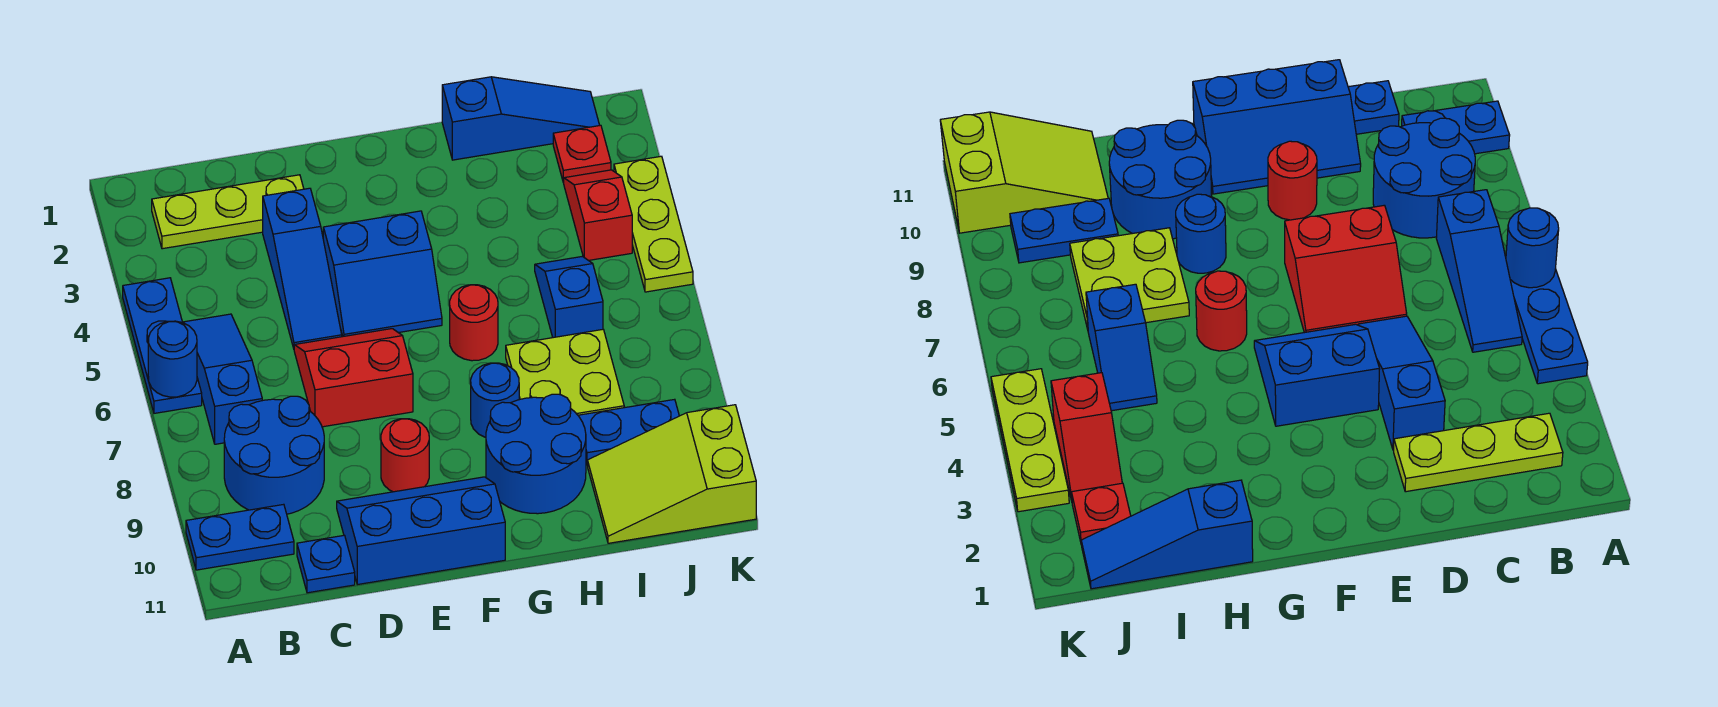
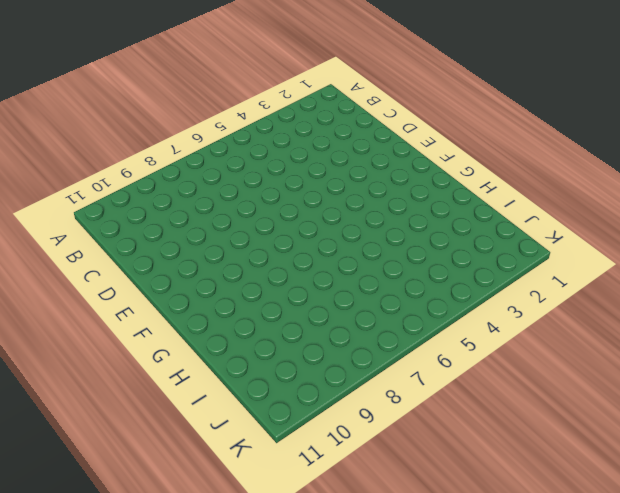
none -> blue 1x3 plate [123,278,202,413]
none -> blue 1x2 plate [186,504,294,570]
none -> lime 1x3 plate [152,175,304,249]

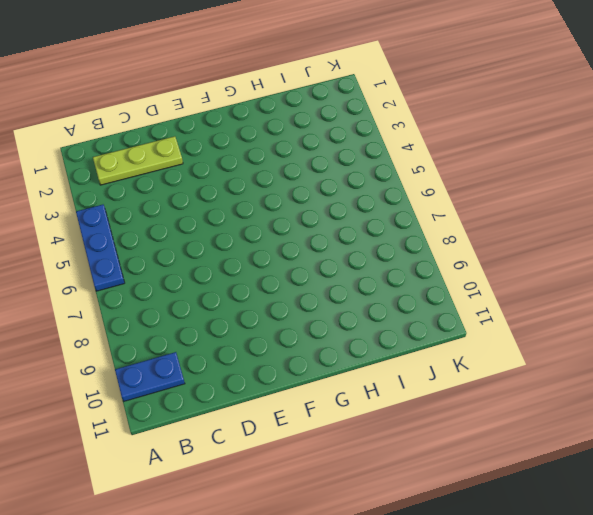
none -> blue 1x3 slope [183,314,262,444]
none -> blue 2x2 round brick [224,396,324,514]
none -> blue 1x1 plate [297,535,355,593]

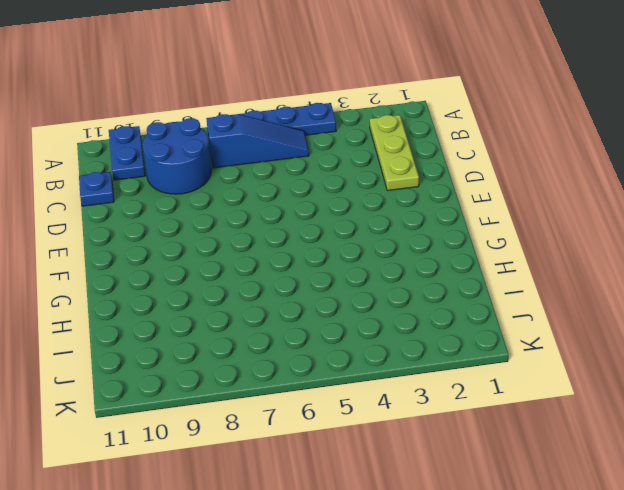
none -> blue 1x3 slope [263,188,342,348]
none -> red 2x2 slope [294,329,413,427]
none -> blue 2x3 slope [337,477,505,585]

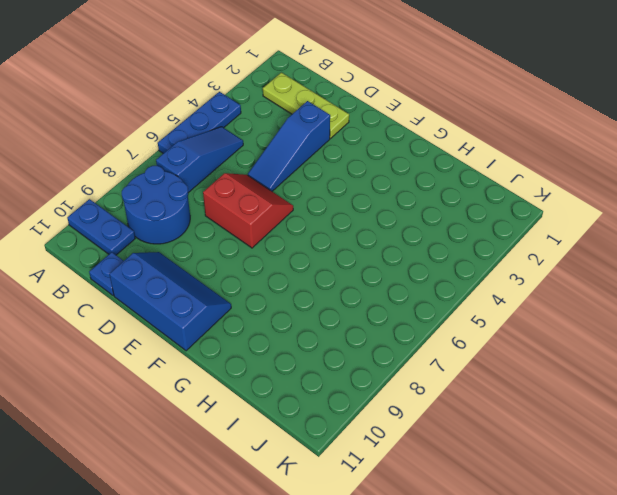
none -> blue 2x2 slope [323,211,442,336]
none -> red 1x1 round brick [381,419,429,492]
none -> red 1x1 round brick [450,285,498,361]

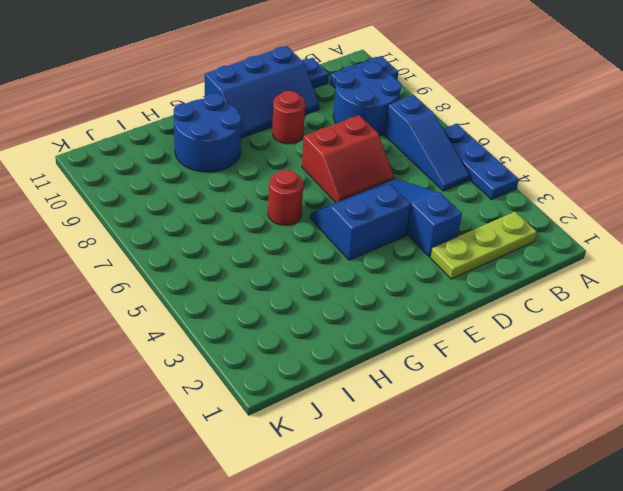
none -> blue 1x1 round brick [471,363,519,437]
none -> blue 1x3 slope [442,77,600,160]
none -> lime 2x2 plate [506,330,624,415]

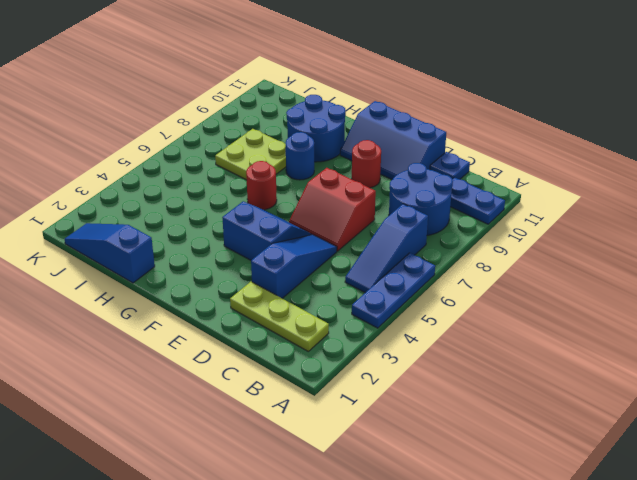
none -> blue 1x2 slope [535,256,603,338]
none -> blue 1x2 plate [578,399,679,465]
none -> lime 2x3 slope [588,405,756,543]

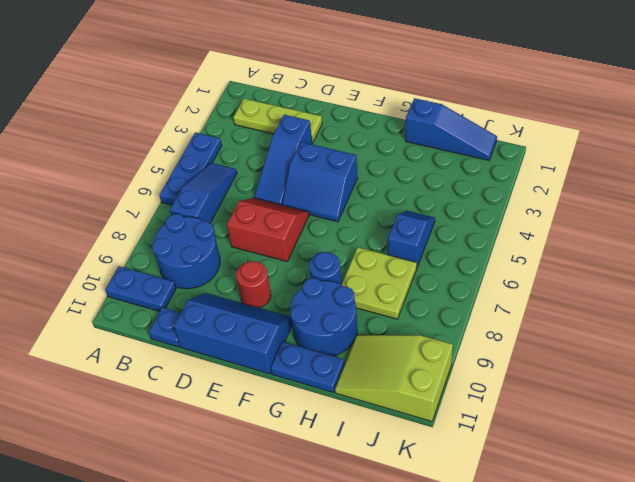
blue 1x2 plate [271,342,344,392] -> blue 1x2 plate moved to [578,399,679,465]
none -> red 1x1 round brick [450,285,498,361]
none -> red 1x1 plate [553,125,611,183]
none -> red 1x2 slope [564,170,632,261]

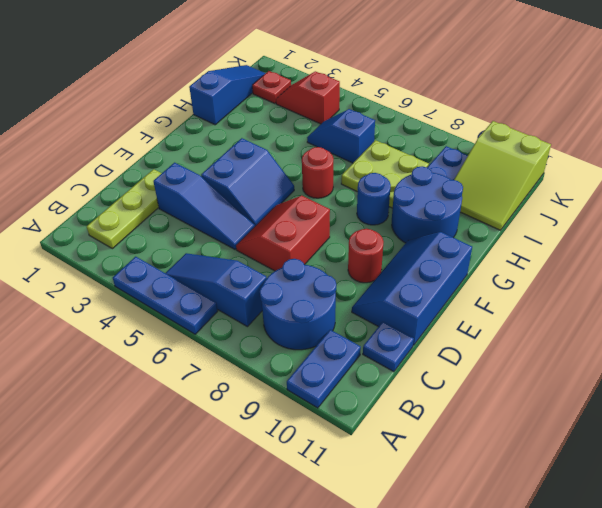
none -> lime 1x3 plate [614,156,693,292]
none -> blue 1x1 round brick [148,321,197,397]

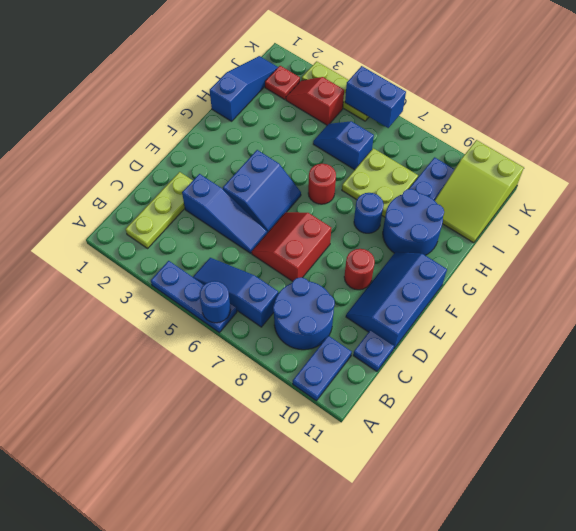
blue 1x2 brick [345,66,406,128] -> none

